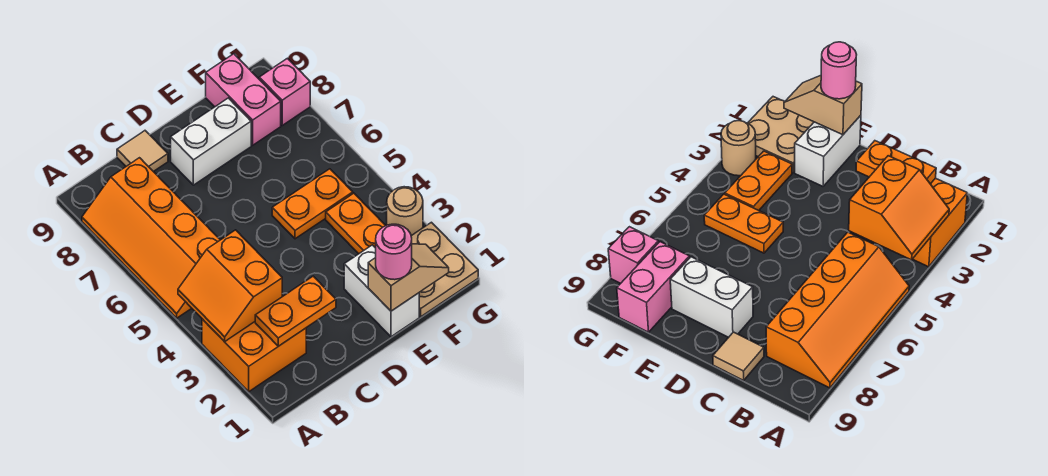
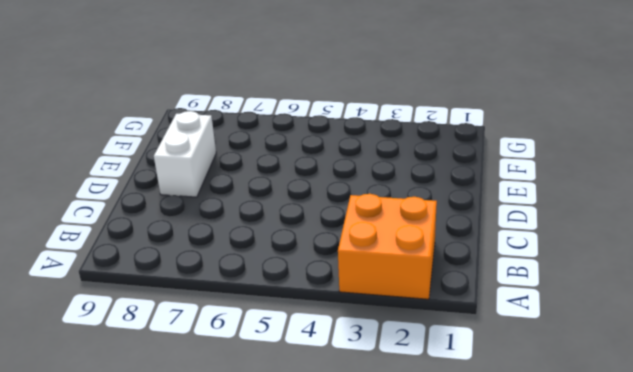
none -> orange 2x4 slope [82,158,220,318]
none -> tan 1x1 tile [117,131,168,172]
none -> white 1x2 brick [344,245,419,337]

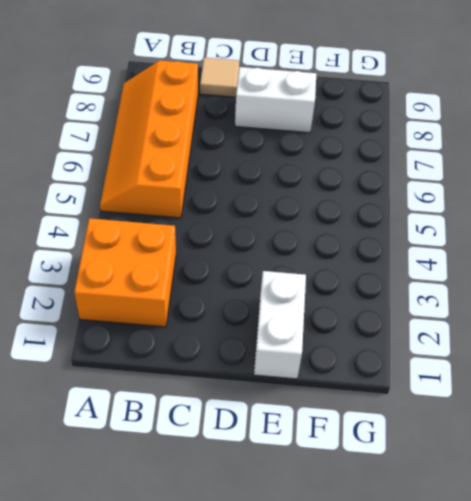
none -> orange 1x2 plate [272,169,353,239]
none -> tan 2x2 plate [411,222,478,317]
none -> orange 1x2 plate [326,193,386,254]

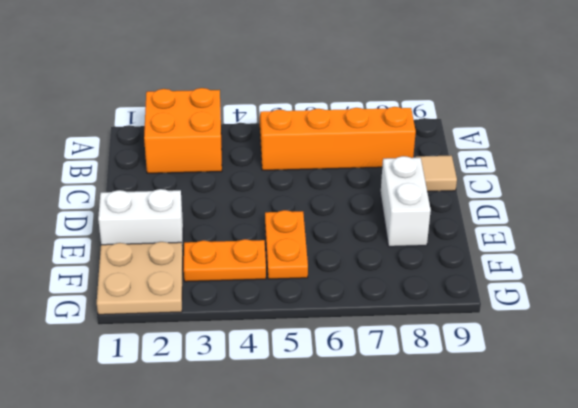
none -> pink 1x2 brick [206,54,281,145]
none -> tan 1x1 round brick [387,187,423,236]
none -> pink 1x1 brick [259,58,310,125]

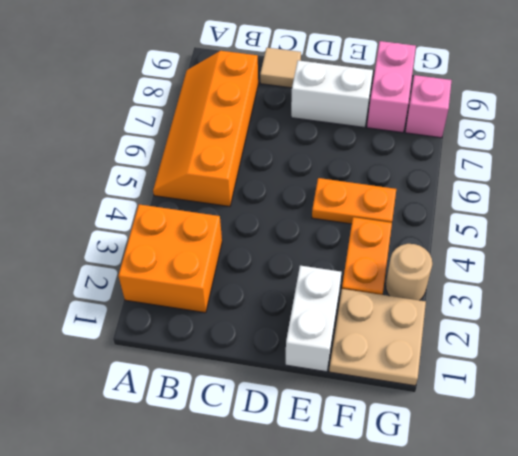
none -> orange 2x2 slope [178,230,282,342]
none -> orange 1x2 plate [255,276,336,346]
none -> tan 1x2 slope [368,244,449,311]

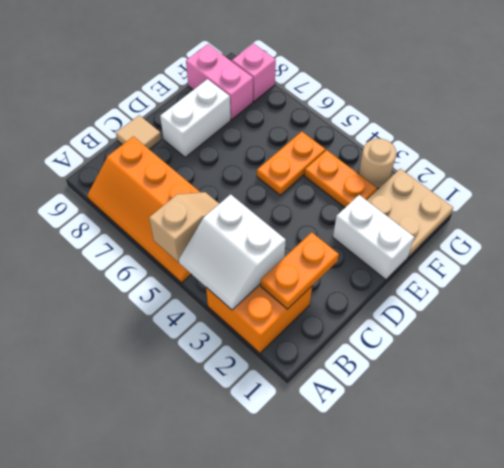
white 2x2 slope [179,194,286,310] -> orange 2x2 slope [178,230,282,342]
tan 1x2 slope [149,192,219,262] -> tan 1x2 slope moved to [368,244,449,311]
none -> pink 1x1 round brick [376,224,412,280]

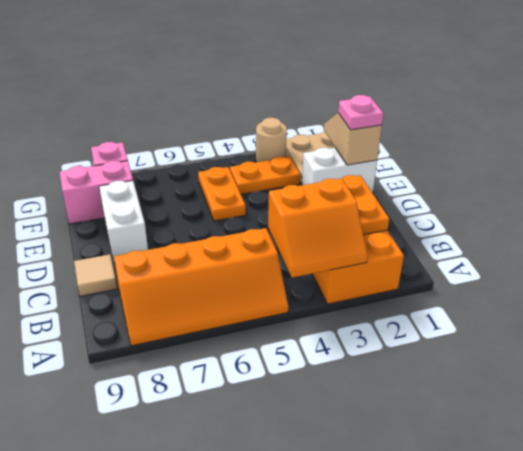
pink 1x1 plate [338,95,384,130] -> pink 1x1 round brick [376,224,412,280]

